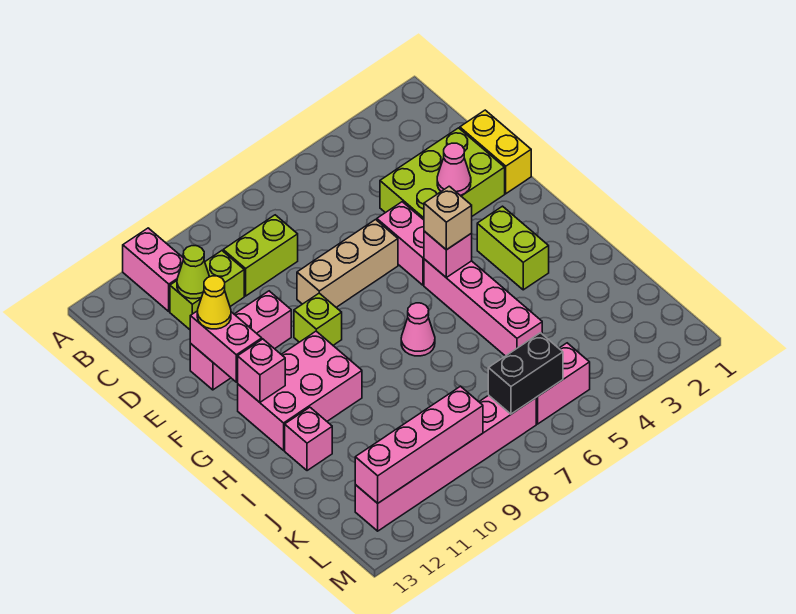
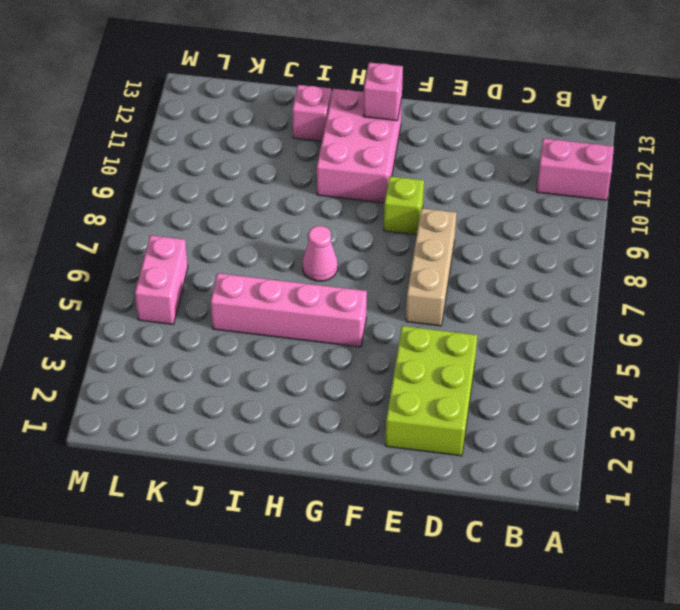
none -> lime 1x2 brick [223,215,298,296]
none -> lime 1x2 brick [170,251,244,330]
none -> yellow 1x2 brick [460,110,531,194]

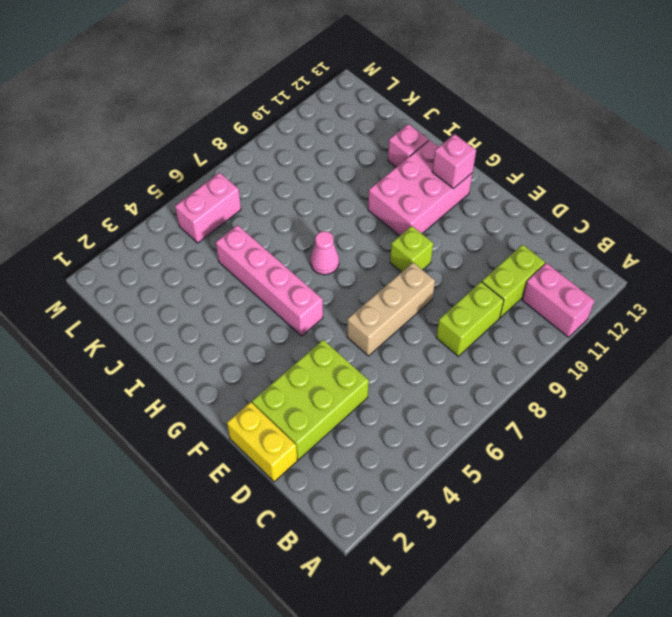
none -> pink 1x2 brick [377,202,424,285]
none -> pink 1x3 brick [190,291,291,390]
none -> lime 1x2 brick [477,206,549,290]

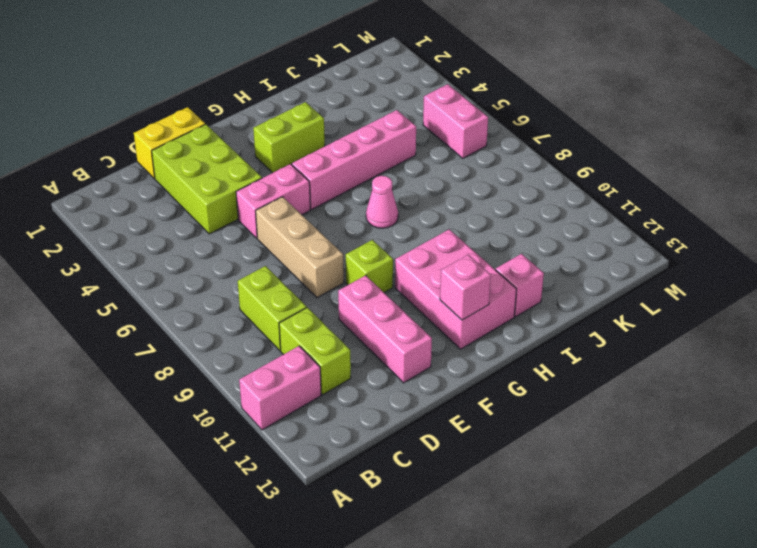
none -> pink 1x6 brick [355,395,536,531]
none -> lime 1x1 cone [177,246,209,299]
none -> pink 1x1 cone [437,143,471,195]

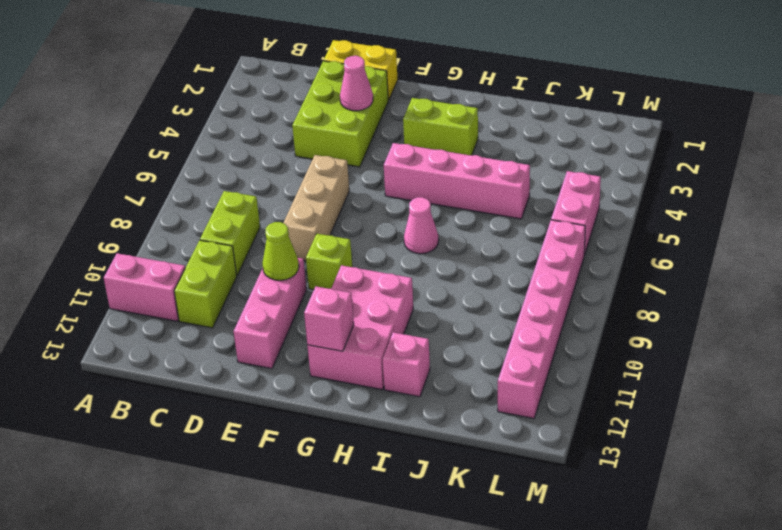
lime 1x1 cone [262,222,299,280] -> lime 1x1 cone moved to [177,246,209,299]
none -> pink 1x2 brick [377,202,424,285]
none -> pink 1x2 brick [190,311,262,382]
none -> pink 1x1 brick [424,231,472,277]

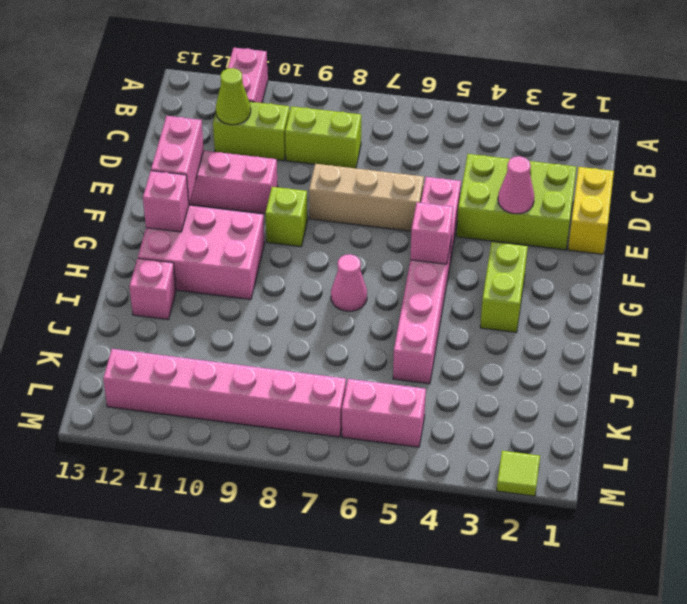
lime 1x1 tile [497,451,540,496] -> none
none -> black 1x2 brick [488,333,563,414]
none -> pink 1x4 brick [355,386,483,503]
none -> yellow 1x1 cone [197,276,231,329]

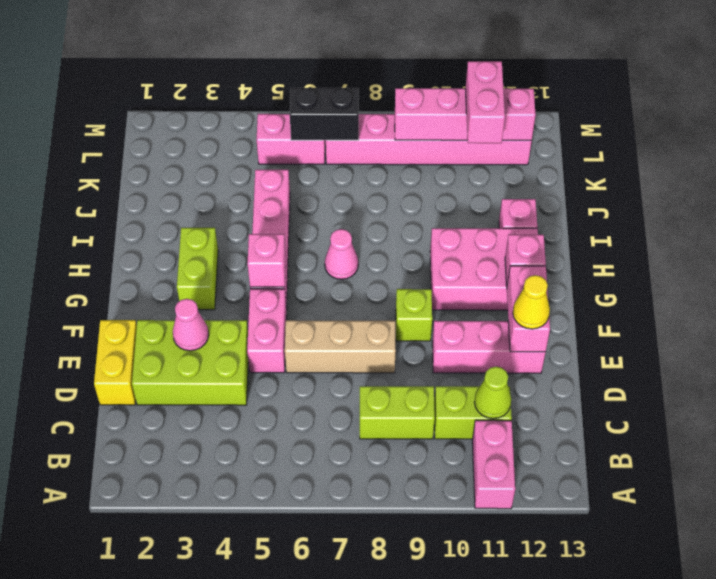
pink 1x2 brick [465,61,505,143] -> none
none -> tan 1x1 brick [424,186,472,250]

